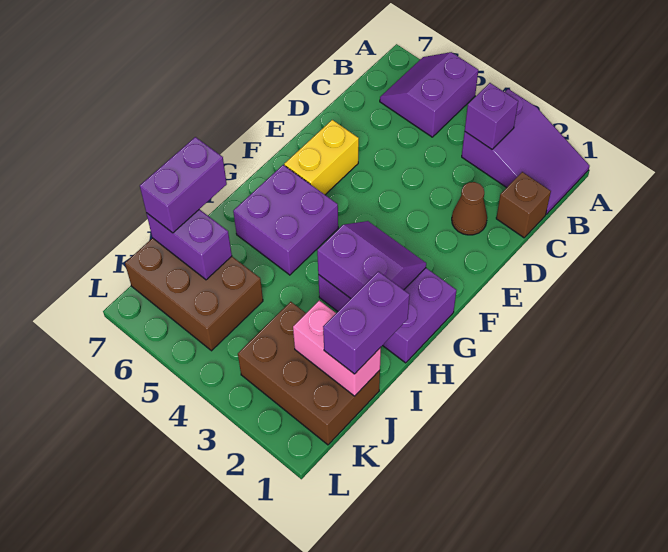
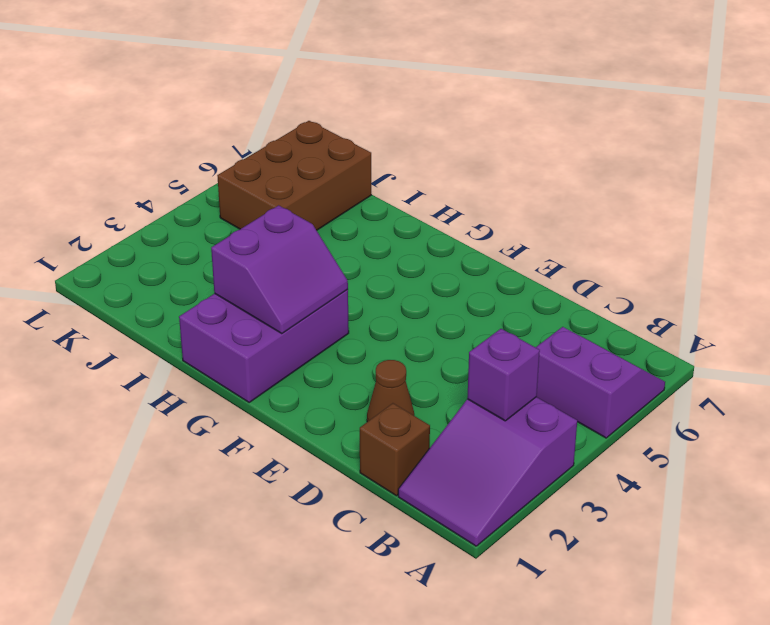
none -> yellow 1x2 brick [284,120,359,195]
none -> purple 2x2 brick [233,165,338,275]
none -> brown 2x3 brick [238,302,380,445]

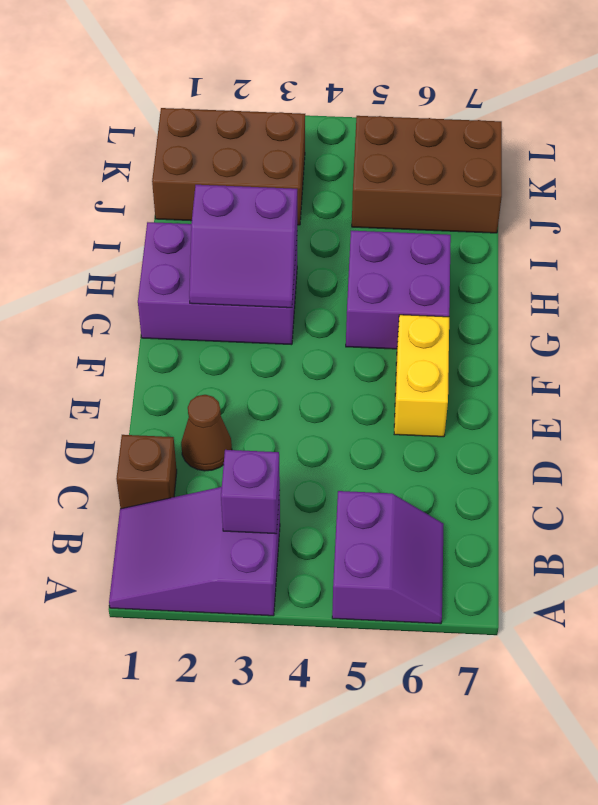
none -> pink 1x2 brick [293,301,381,396]
none -> purple 1x2 brick [146,209,232,280]
none -> purple 1x2 brick [323,271,410,374]

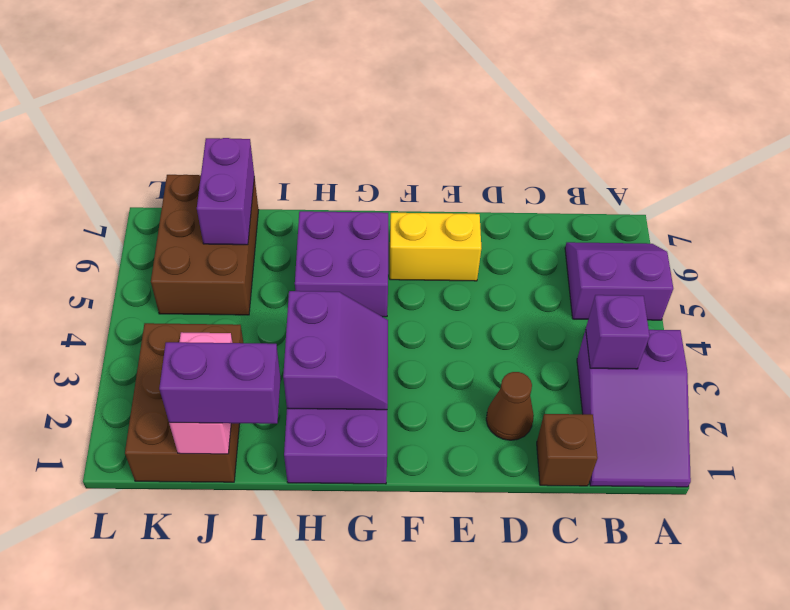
none -> purple 1x2 brick [140,137,227,233]

